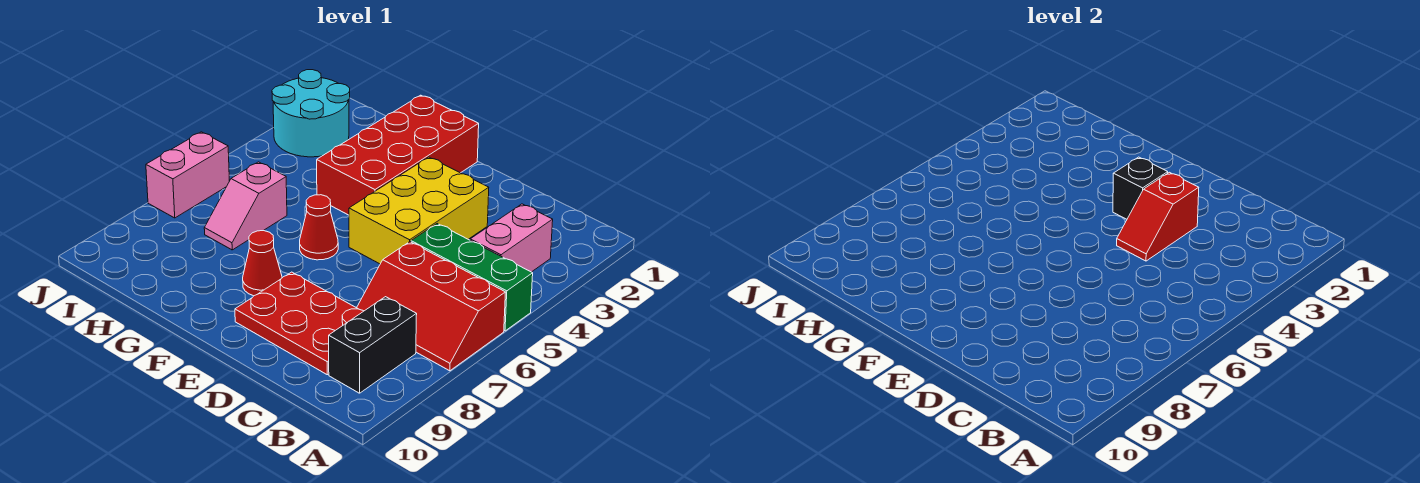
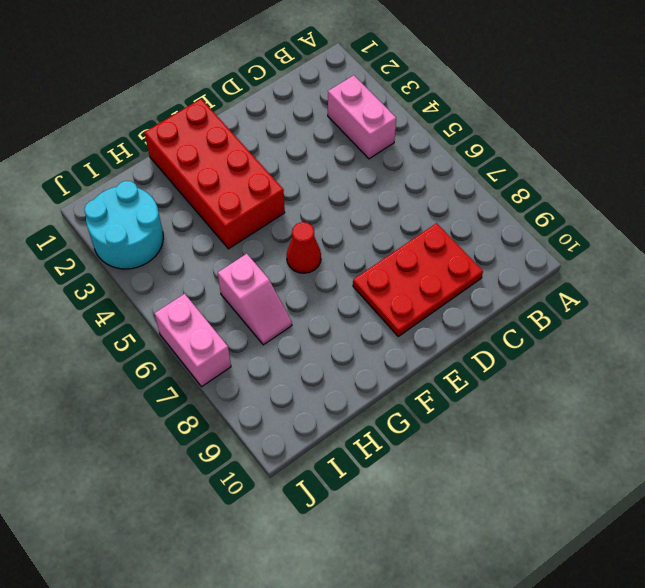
none -> green 1x3 brick [411,224,533,331]
none -> red 2x3 slope [357,242,506,371]
none -> black 1x2 brick [329,297,417,393]

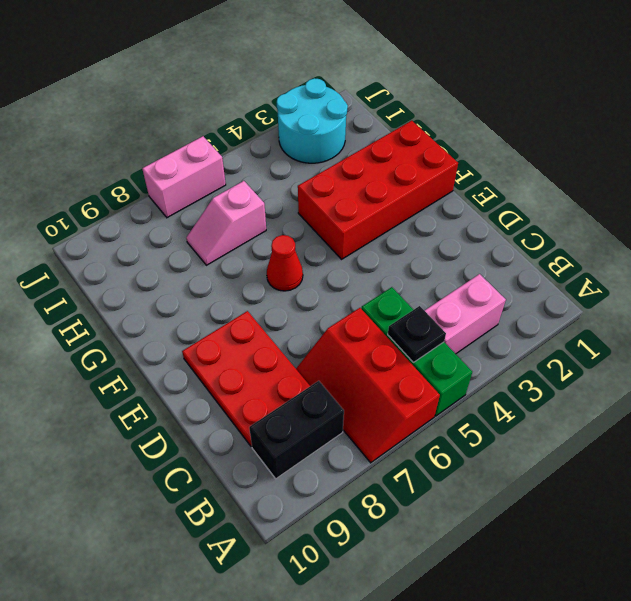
black 1x1 plate [388,306,446,362] -> none
none -> yellow 2x3 brick [349,157,489,264]
none -> red 1x1 cone [243,231,282,296]
none -> red 1x2 slope [1117,172,1199,261]

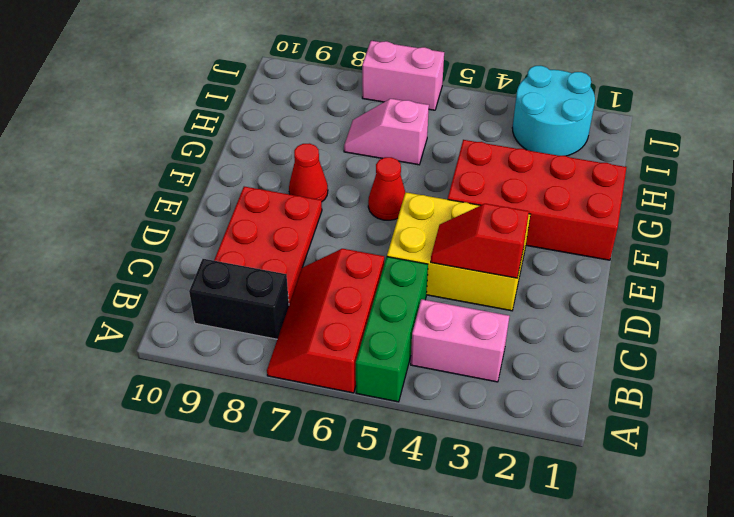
none -> black 1x1 brick [1113,157,1168,219]

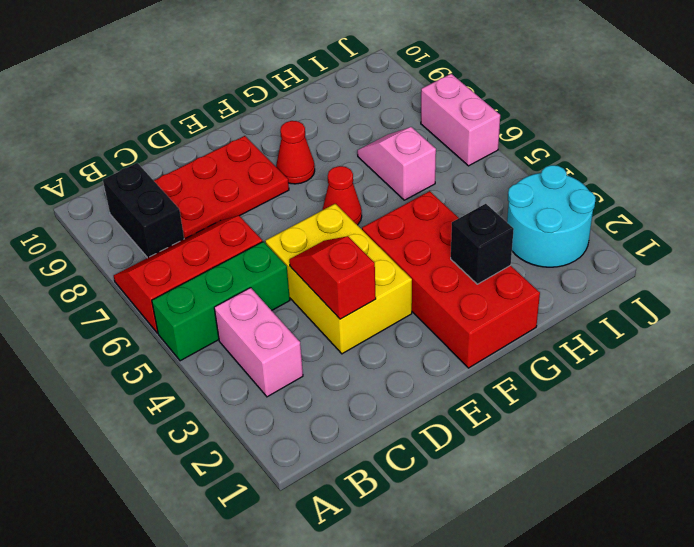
black 1x1 brick [451,204,514,284] -> black 1x1 brick moved to [1113,157,1168,219]

